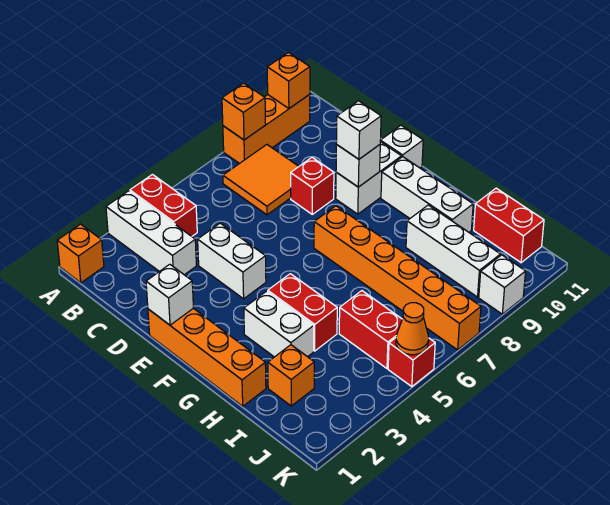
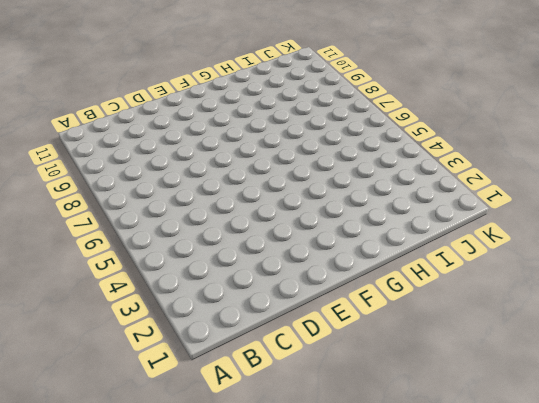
none -> orange 1x1 brick [57,224,104,283]
none -> white 1x3 brick [106,191,196,275]
none -> red 1x2 brick [130,175,197,236]

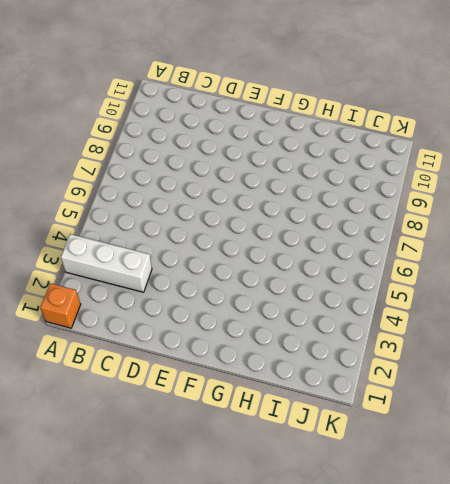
none -> red 1x2 brick [130,175,197,236]
none -> orange 1x3 brick [223,94,310,164]
none -> orange 2x2 tile [223,145,299,215]

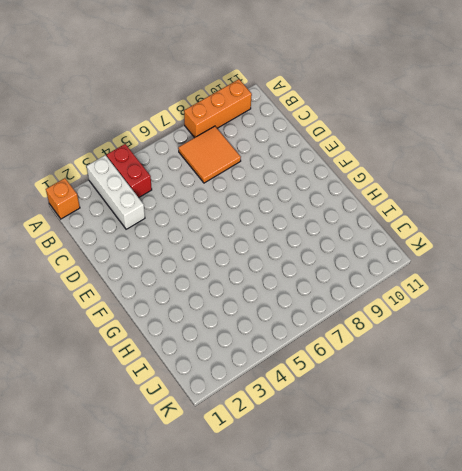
none -> white 1x2 brick [198,223,266,299]
none -> red 1x1 brick [291,158,334,214]
none -> orange 1x4 brick [148,308,266,406]

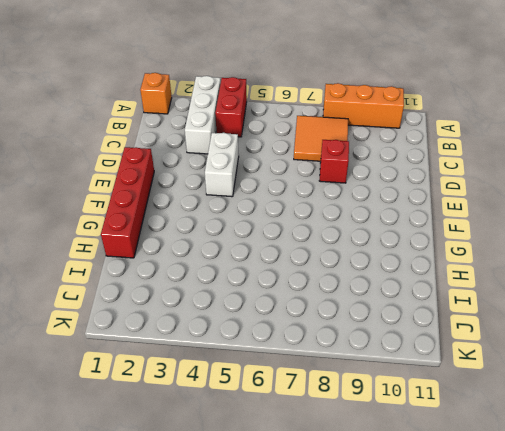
red 1x4 brick [101,147,154,258] -> orange 1x4 brick [148,308,266,406]
none -> white 1x2 brick [336,142,402,214]
none -> white 1x1 brick [380,125,423,168]
none -> orange 1x6 brick [314,206,481,350]

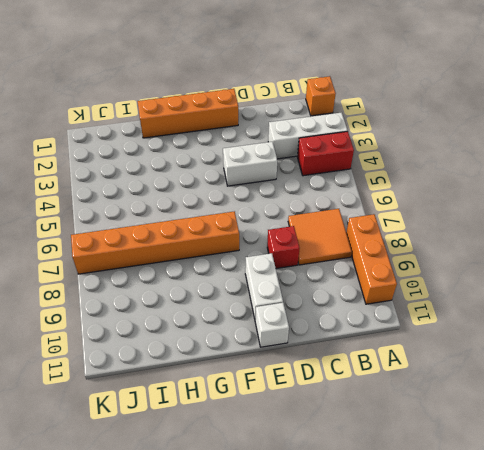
none -> white 1x3 brick [381,157,473,232]
none -> white 1x2 brick [244,291,314,357]
none -> red 1x2 brick [268,274,337,351]

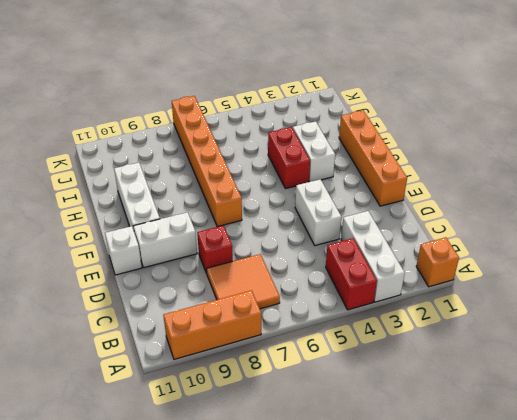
none -> white 1x3 brick [406,205,501,297]
none -> orange 1x1 brick [268,345,314,406]
none -> red 1x2 brick [339,291,402,368]

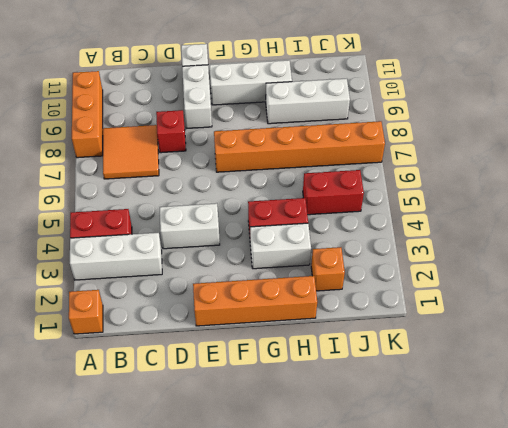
none -> red 1x2 brick [474,188,544,263]
none -> red 1x1 brick [388,338,435,387]
none -> white 1x1 brick [479,255,526,314]

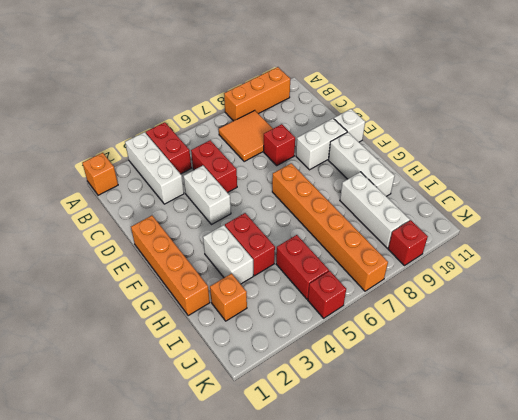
red 1x2 brick [191,140,237,193] -> red 1x2 brick moved to [474,188,544,263]
red 1x1 brick [388,220,428,266] -> white 1x1 brick [479,255,526,314]
none -> orange 1x1 brick [222,83,266,140]
none -> orange 1x1 brick [267,53,310,108]
none -> white 1x1 brick [146,264,193,325]

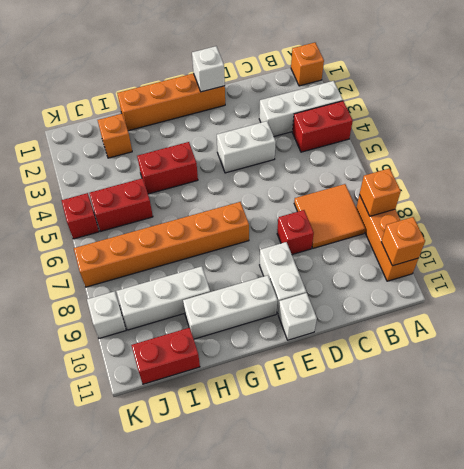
none -> white 1x2 brick [244,291,314,357]
none -> white 1x1 brick [336,144,380,187]
none -> orange 1x1 cone [396,303,429,355]

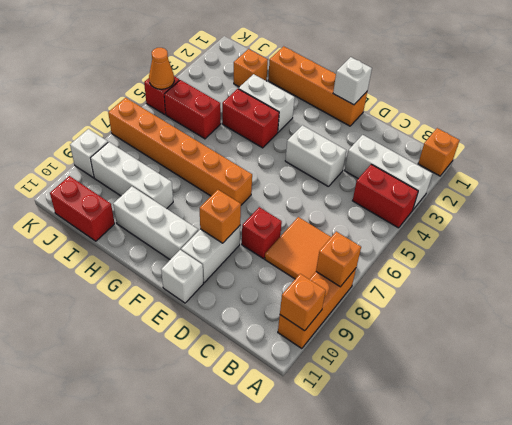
orange 1x1 brick [200,190,241,243] -> white 1x1 brick [336,144,380,187]
none -> white 1x1 brick [336,101,381,159]

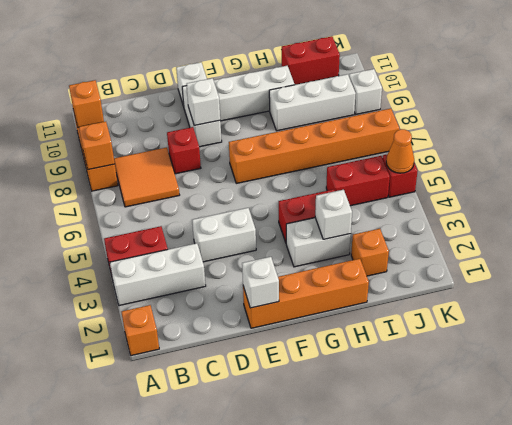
white 1x1 brick [315,190,352,239] -> white 1x1 brick moved to [336,101,381,159]

